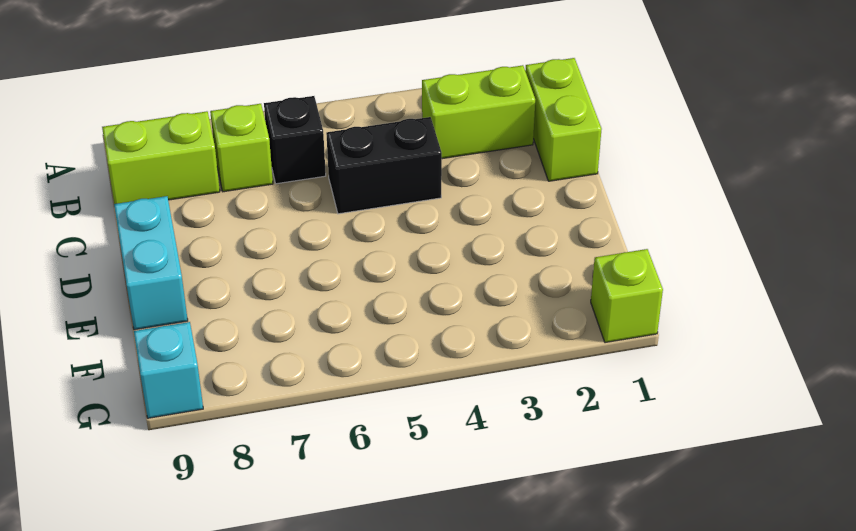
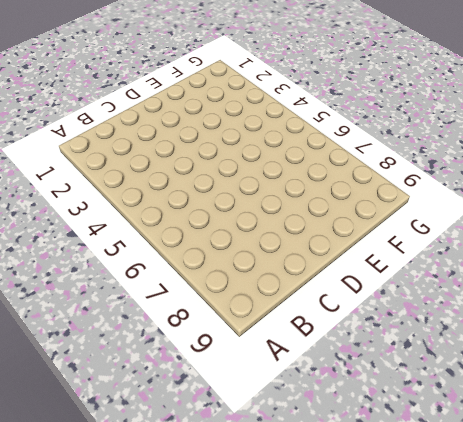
none -> lime 1x2 brick [525,58,602,181]
none -> lime 1x2 brick [422,65,535,159]

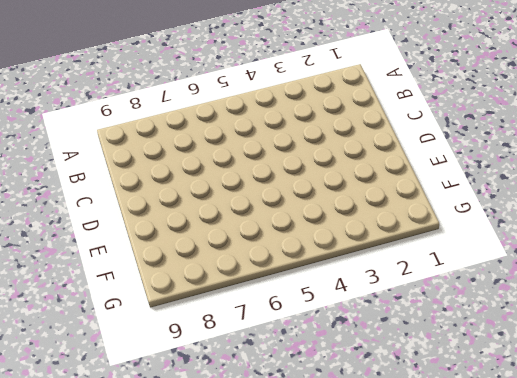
none -> lime 1x2 brick [525,58,602,181]
none -> lime 1x2 brick [422,65,535,159]

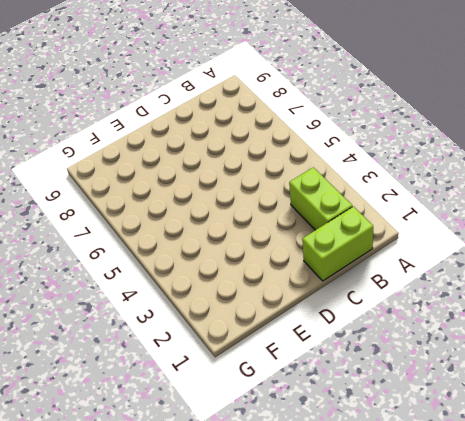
none -> black 1x1 brick [264,96,326,184]
none -> lime 1x1 brick [210,104,273,192]

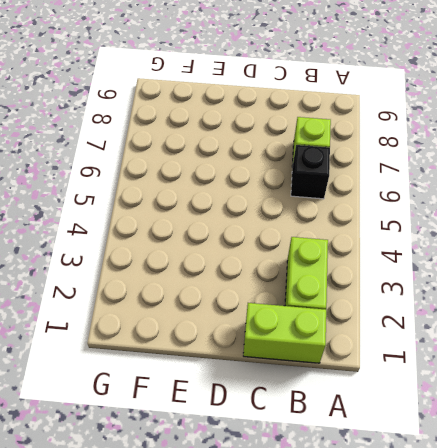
none -> lime 1x2 brick [102,111,220,204]
none -> black 1x2 brick [326,117,442,214]

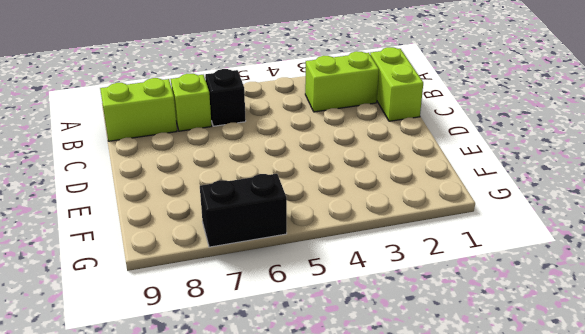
black 1x2 brick [200,174,287,247] -> black 1x2 brick moved to [326,117,442,214]
none -> cyan 1x2 brick [114,196,188,330]
none -> lime 1x1 brick [591,249,663,343]

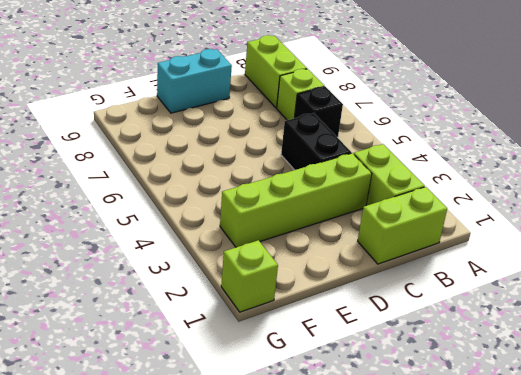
lime 1x4 brick [220,153,372,247] -> none
none -> cyan 1x1 brick [134,322,203,418]

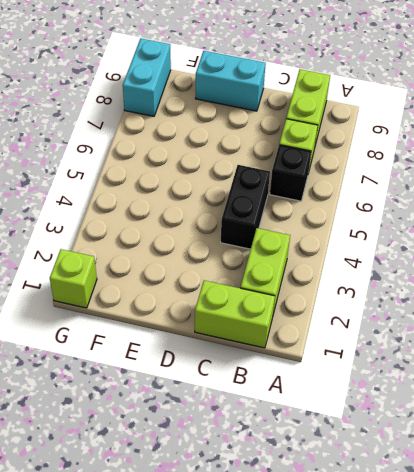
cyan 1x2 brick [123,38,171,116] -> cyan 1x1 brick [134,322,203,418]

